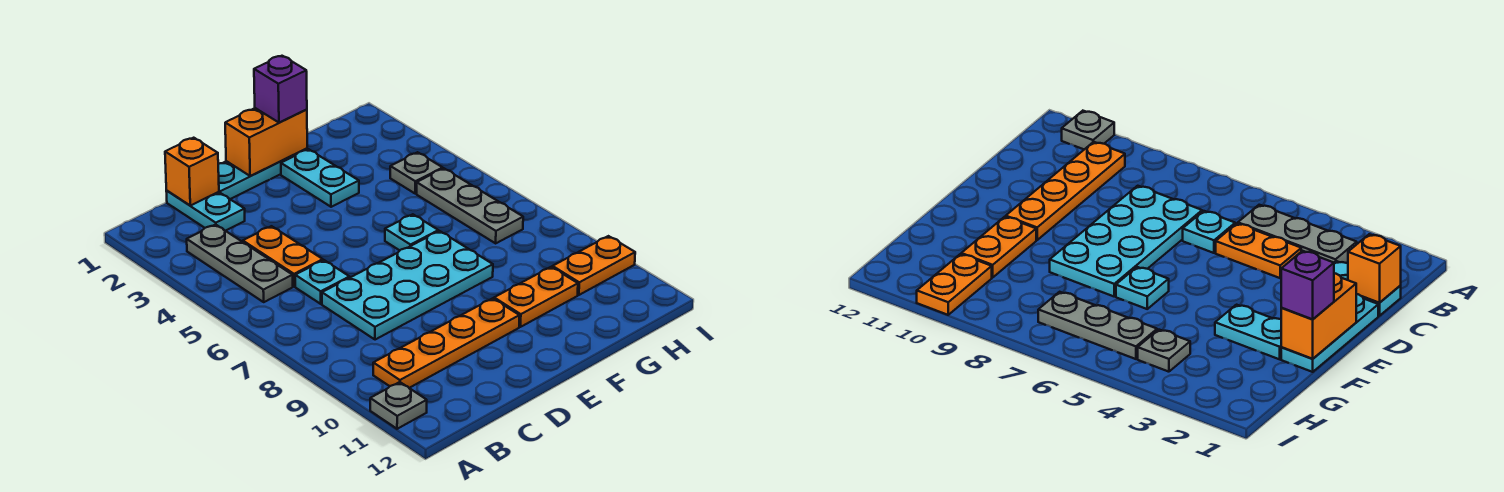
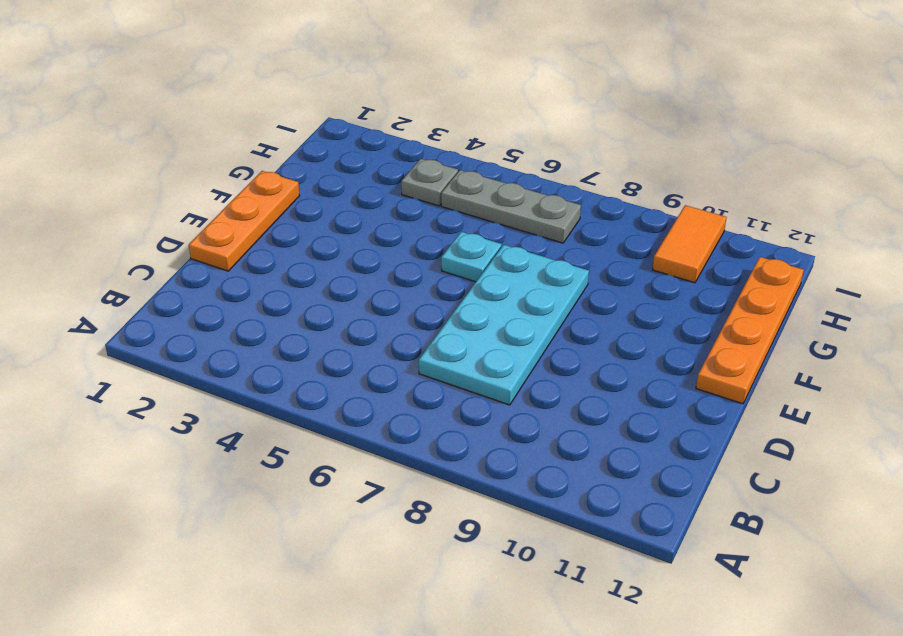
orange 1x3 plate [189,171,300,271] -> cyan 1x3 plate [218,149,307,199]
orange 1x4 plate [696,257,804,404] -> orange 1x4 plate moved to [373,298,519,388]
orange 1x2 tile [652,205,727,283] -> orange 1x2 plate [553,236,635,295]
none -> grey 1x1 plate [370,382,427,429]
none -> grey 1x3 plate [187,224,293,302]
none -> cyan 1x2 plate [166,191,245,231]

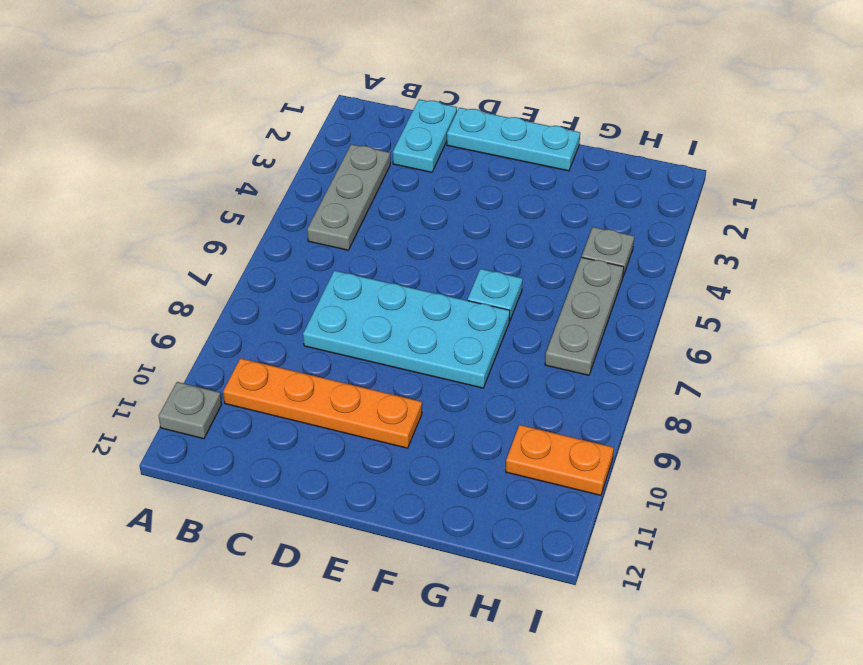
none -> orange 1x2 plate [243,226,323,286]
none -> cyan 1x1 plate [295,260,350,304]
none -> cyan 1x2 plate [281,149,359,207]

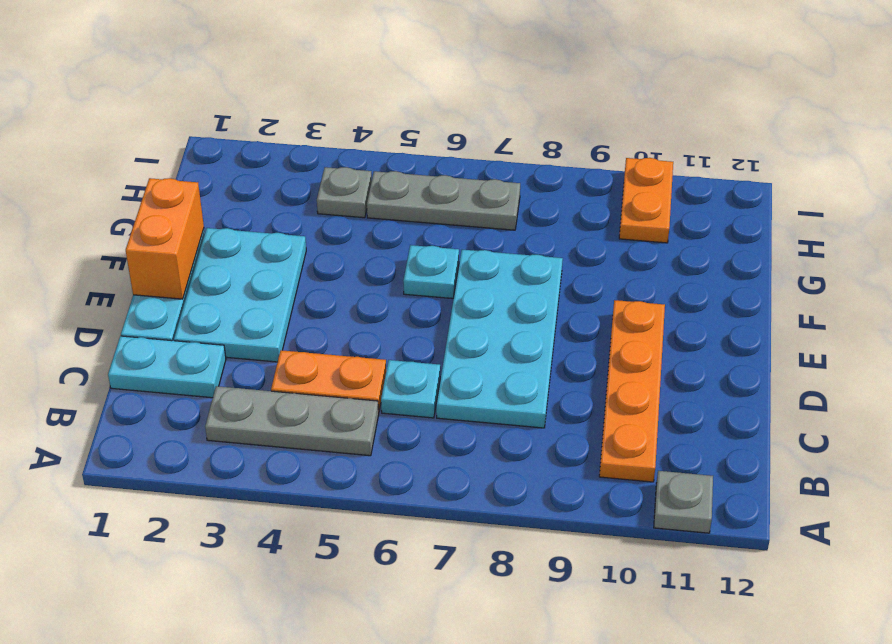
cyan 2x3 plate [174,228,306,362] -> cyan 1x2 plate [281,149,359,207]
none -> orange 1x2 plate [494,267,578,327]
none -> orange 1x1 brick [165,138,219,206]
none -> purple 1x1 brick [254,56,307,123]

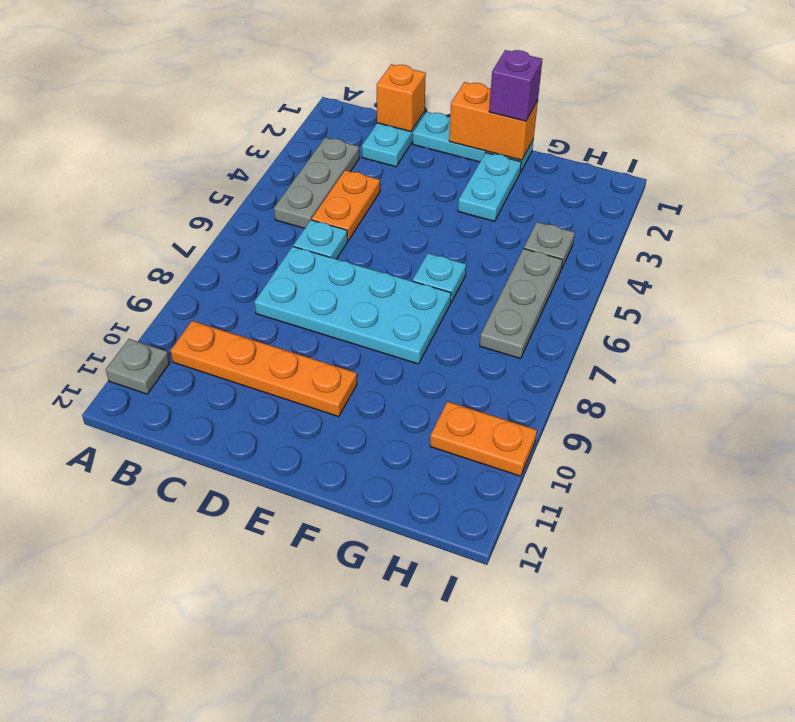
none -> orange 1x2 plate [494,267,578,327]

